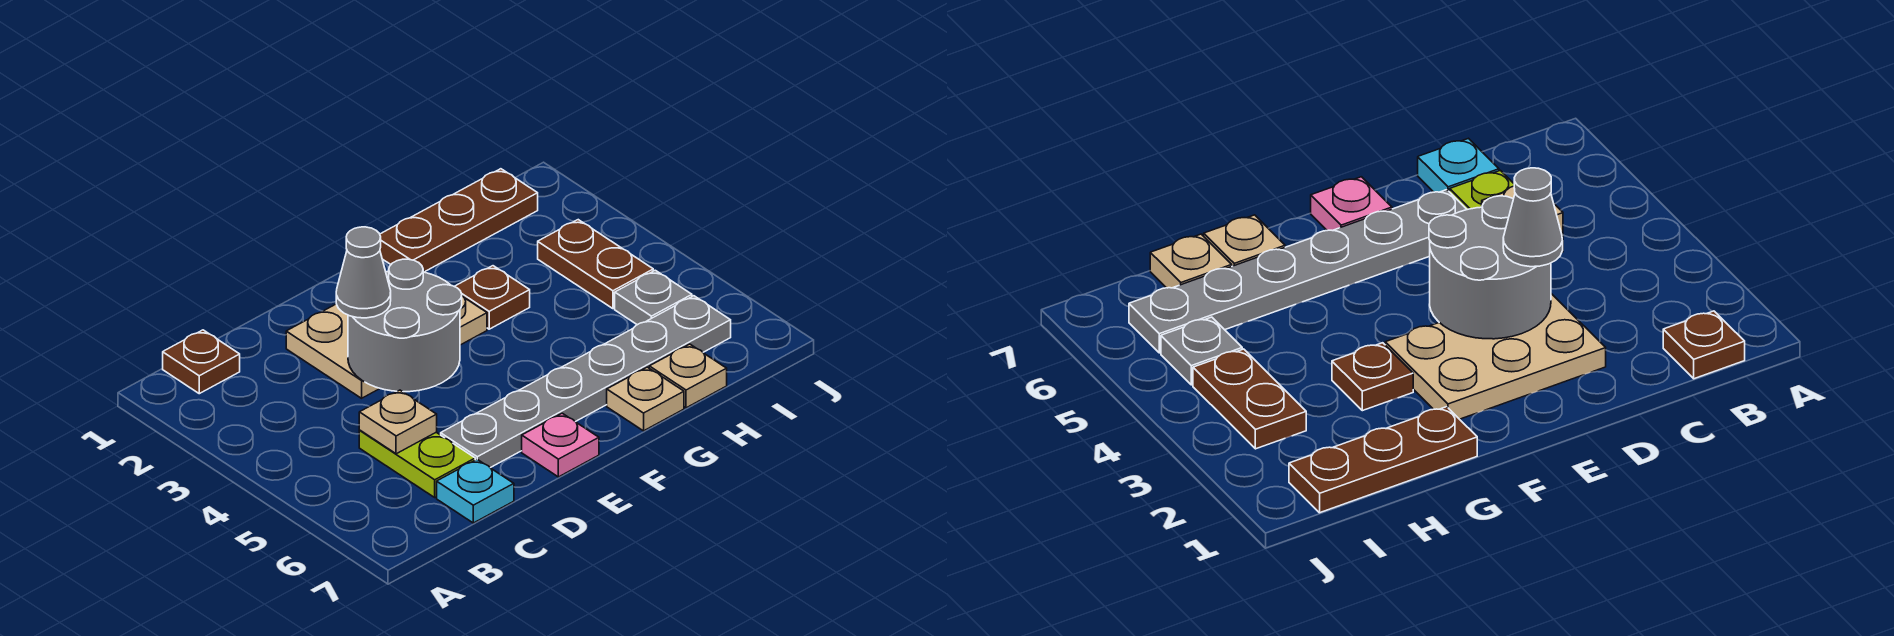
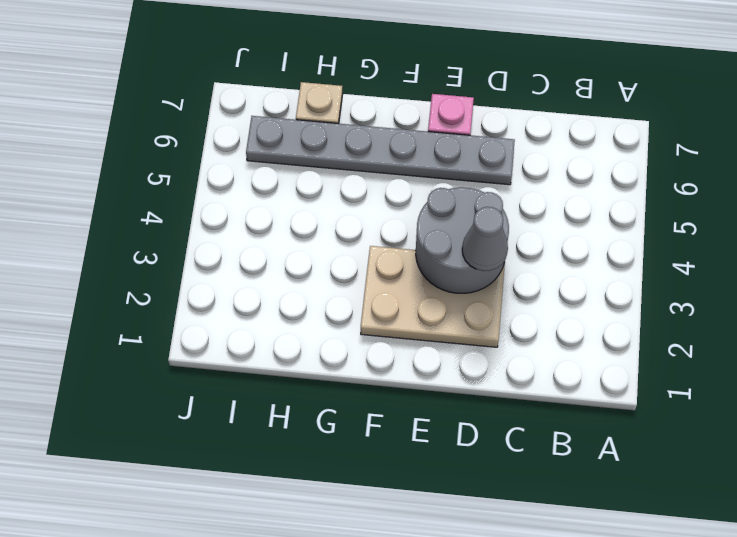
none -> brown 1x1 plate [163,330,240,394]
none -> lime 1x2 plate [359,430,475,497]
none -> cyan 1x1 plate [437,459,514,523]

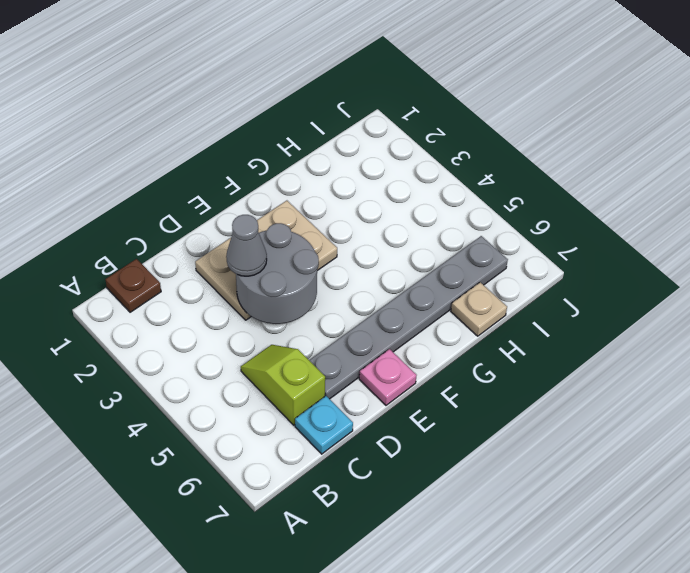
lime 1x2 slope [241,345,325,425] -> lime 1x2 plate [359,430,475,497]
none -> brown 1x3 plate [380,169,538,271]
none -> brown 1x1 plate [454,266,530,329]
none -> tan 1x1 plate [607,367,684,431]

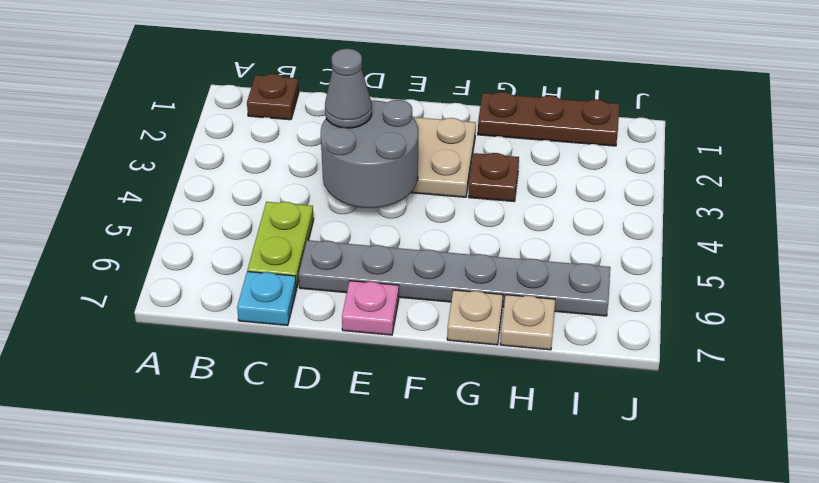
none -> brown 1x2 plate [538,220,653,309]
none -> grey 1x1 plate [615,270,692,325]
none -> tan 1x1 plate [359,390,437,454]

